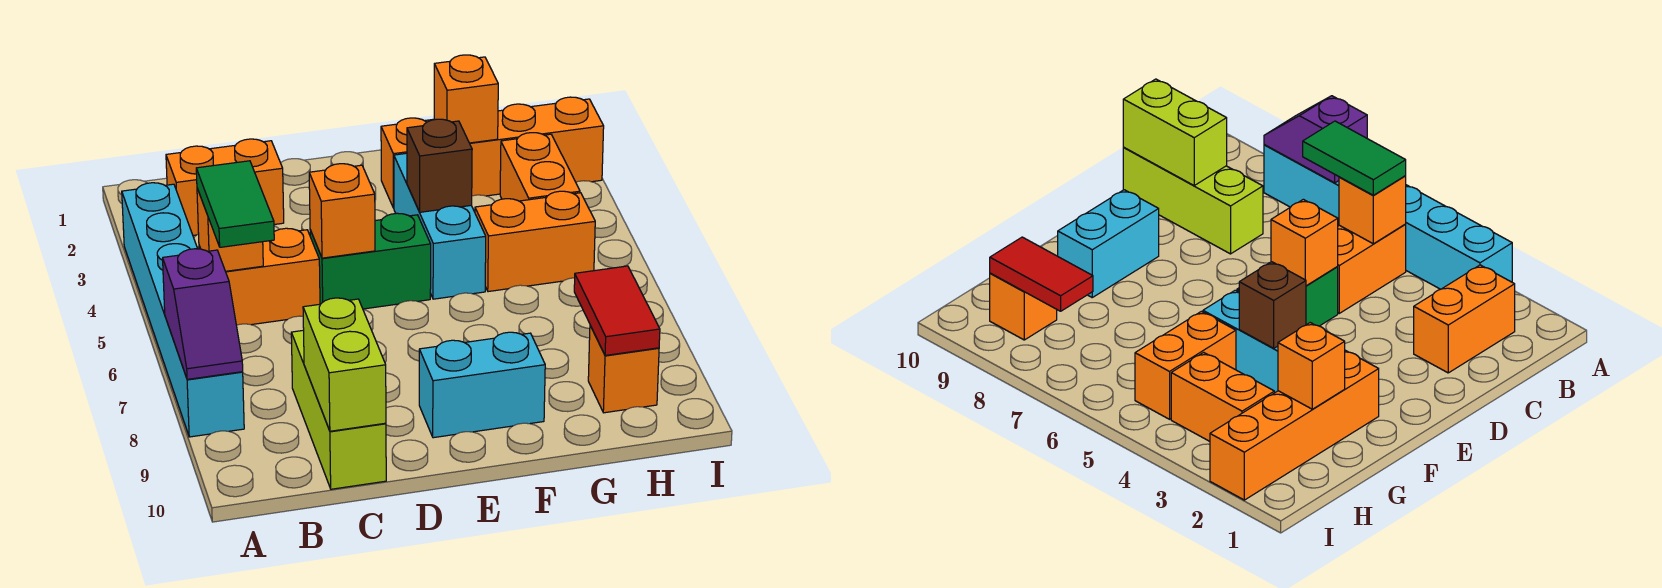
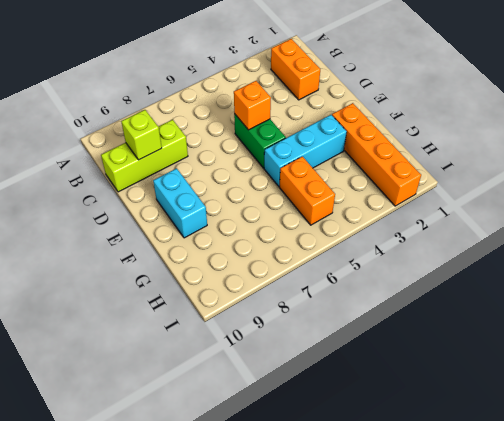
lime 1x1 brick [121,110,162,160] -> lime 1x2 brick [303,298,386,431]
none -> cyan 1x6 brick [122,183,244,437]
none -> orange 1x2 brick [199,228,320,325]
none -> orange 1x2 brick [500,133,580,201]

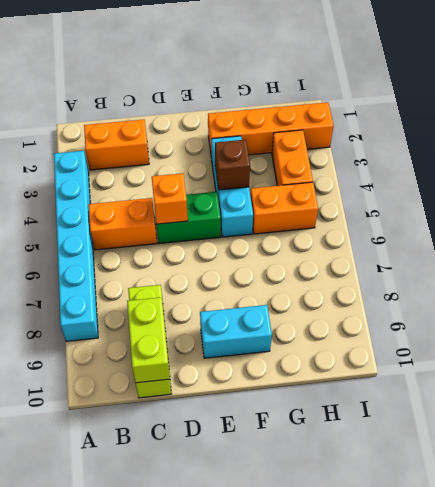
none -> orange 1x1 brick [588,326,659,413]
none -> purple 1x2 slope [163,249,243,379]
none -> orange 1x1 brick [197,188,263,271]

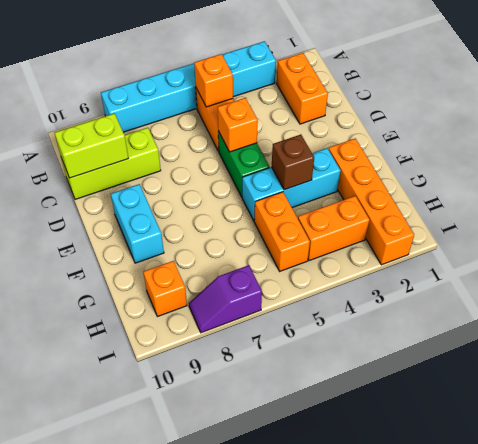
purple 1x2 slope [189,265,262,333] -> purple 1x2 slope moved to [163,249,243,379]
none -> orange 1x1 brick [434,55,498,143]
none -> red 1x2 tile [574,266,660,355]
none -> green 1x2 tile [196,161,274,247]

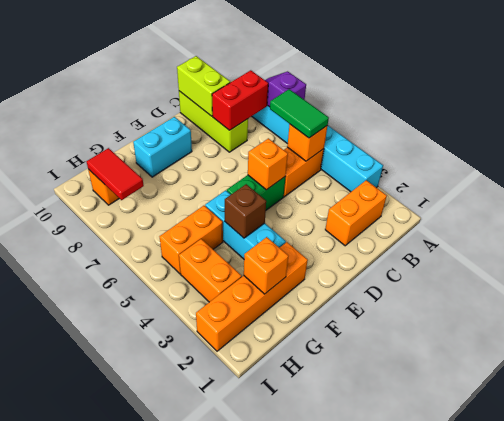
red 1x2 brick [212,70,268,130] -> none

